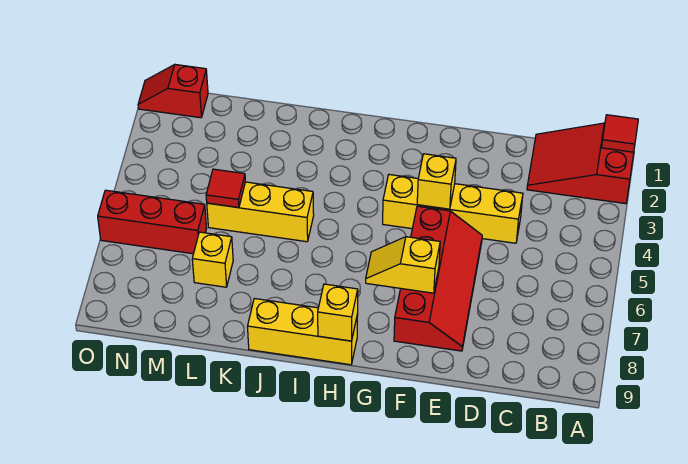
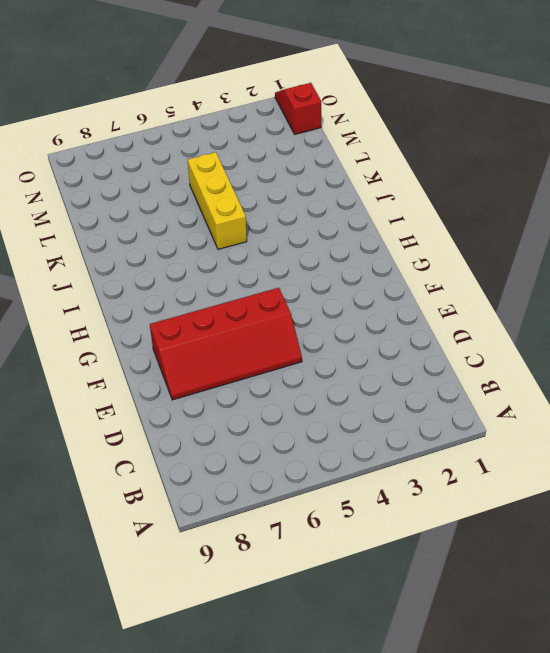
none -> red 2x3 slope [527,123,634,204]
none -> yellow 1x4 brick [383,175,523,243]
none -> yellow 1x3 brick [248,299,358,365]

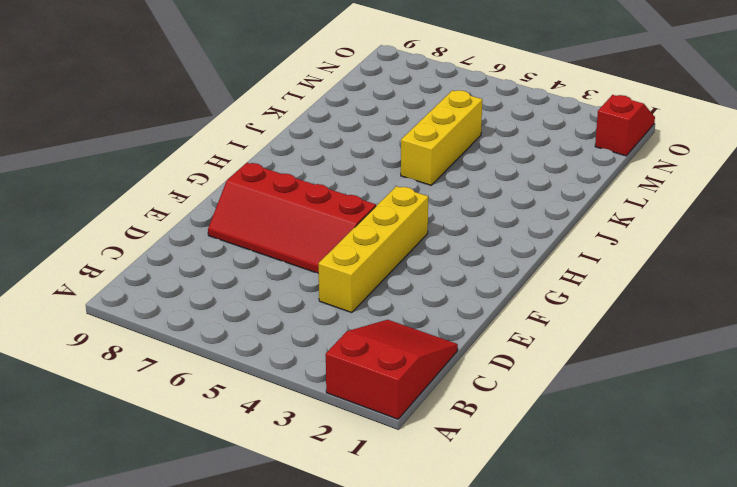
none -> yellow 1x3 brick [248,299,358,365]
none -> yellow 1x1 brick [192,232,233,287]
none -> red 1x3 brick [98,190,207,254]

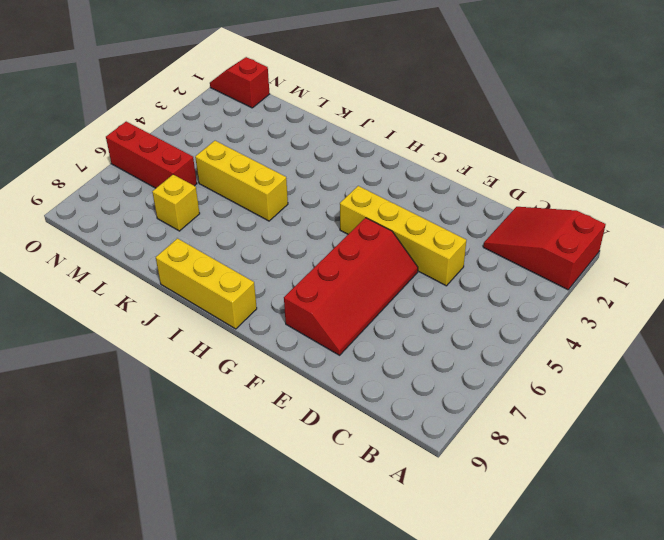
none -> red 1x1 tile [602,115,638,152]
none -> yellow 1x1 brick [417,154,456,209]
none -> yellow 1x2 slope [366,237,440,293]

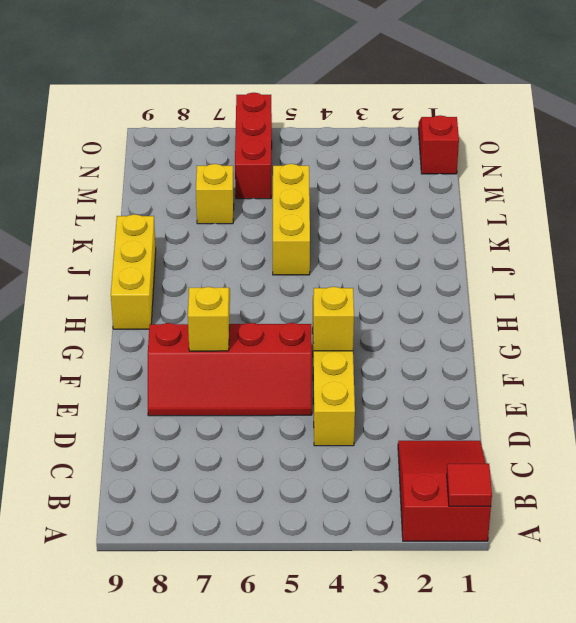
none -> yellow 1x1 brick [318,284,358,341]
none -> red 1x1 tile [206,169,245,208]

